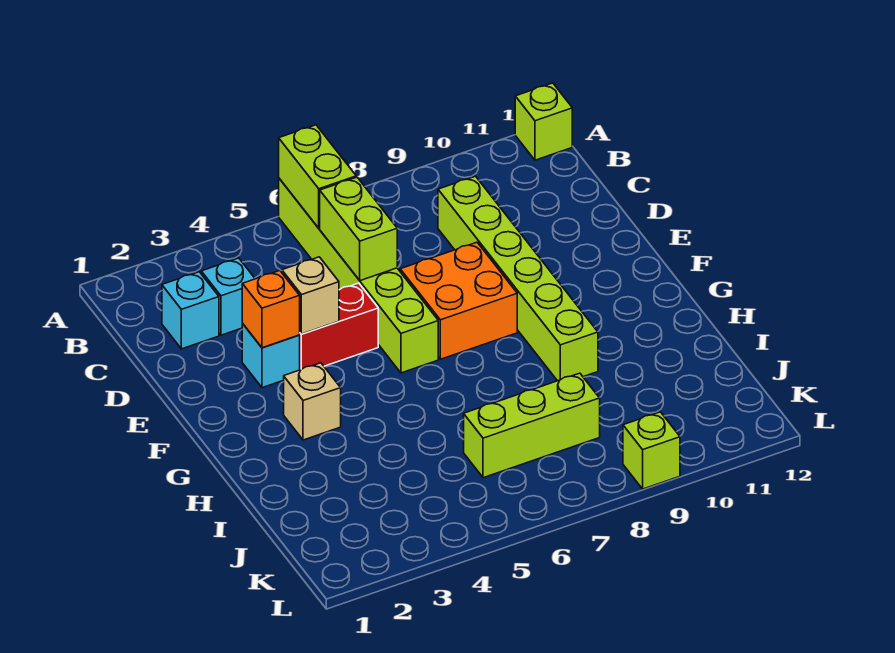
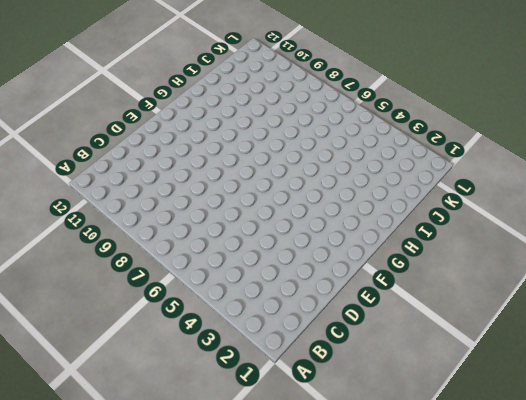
none -> lime 1x6 brick [279,179,438,373]
none -> lime 1x1 brick [515,83,572,160]
none -> cyan 1x1 brick [162,272,219,349]

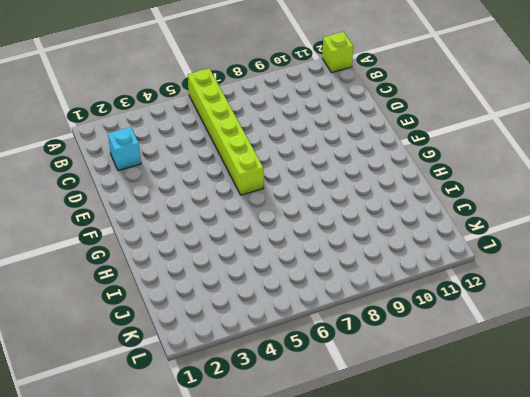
none -> cyan 1x1 brick [201,258,255,335]
none -> lime 1x6 brick [438,176,598,381]
none -> cyan 1x1 brick [242,324,300,388]

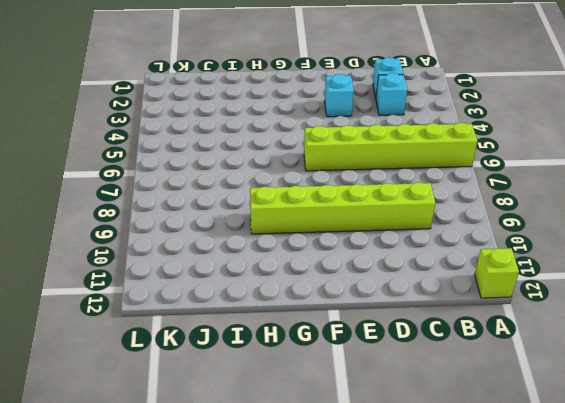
none -> red 1x2 brick [300,283,378,370]
none -> orange 2x2 brick [400,242,517,359]
none -> tan 1x1 brick [284,363,341,440]

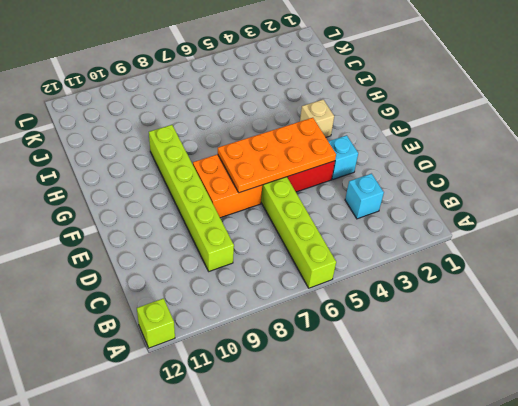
orange 2x4 plate [218,118,336,193] -> tan 1x1 brick [282,257,339,334]
none -> cyan 1x1 brick [162,272,219,349]
none -> lime 1x3 brick [464,373,600,478]
none -> lime 1x1 brick [623,412,680,489]

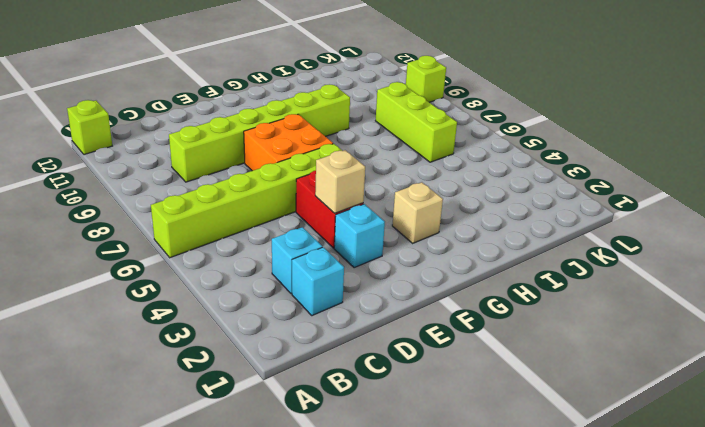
none -> lime 1x2 brick [279,125,356,228]
none -> lime 1x2 brick [320,177,397,281]
none -> orange 1x1 brick [242,271,300,348]

